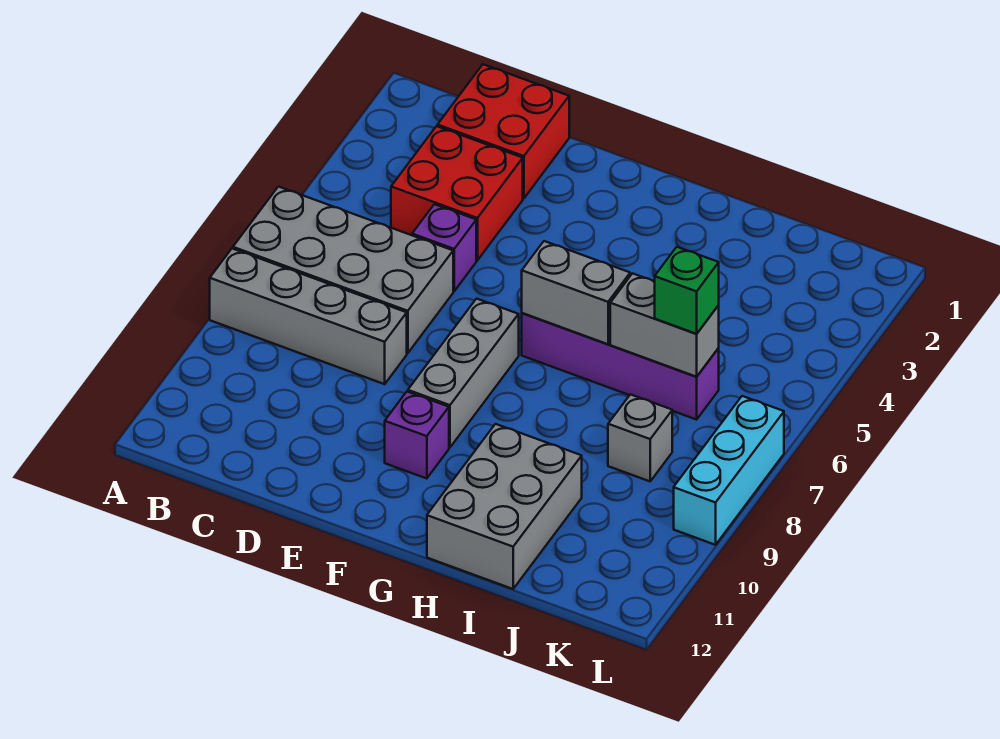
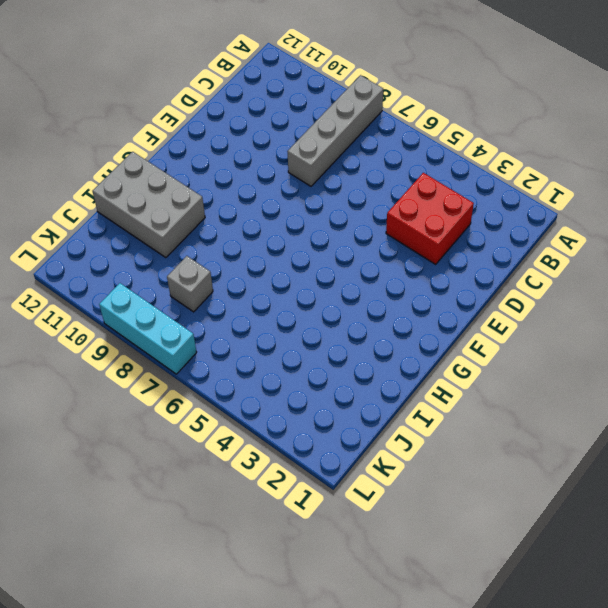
none -> grey 2x4 brick [233,187,453,353]
none -> red 2x2 brick [437,64,569,198]
none -> purple 1x1 brick [412,204,476,291]

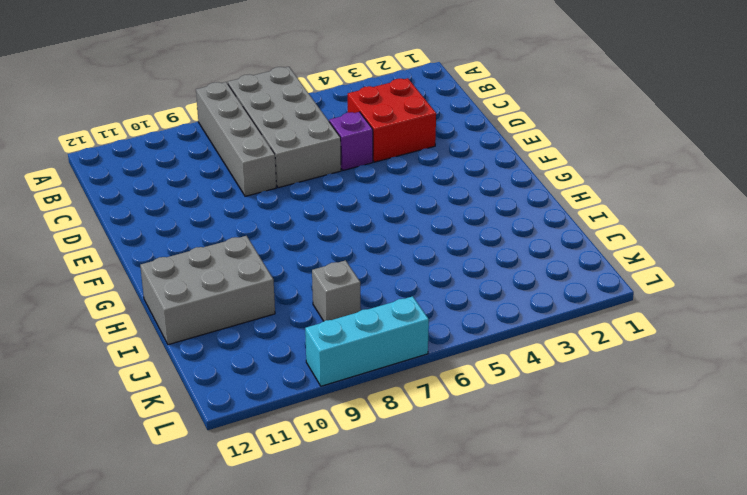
none -> red 2x2 brick [437,64,569,198]
none -> grey 1x3 brick [408,299,519,448]
none -> purple 1x1 brick [385,392,449,479]

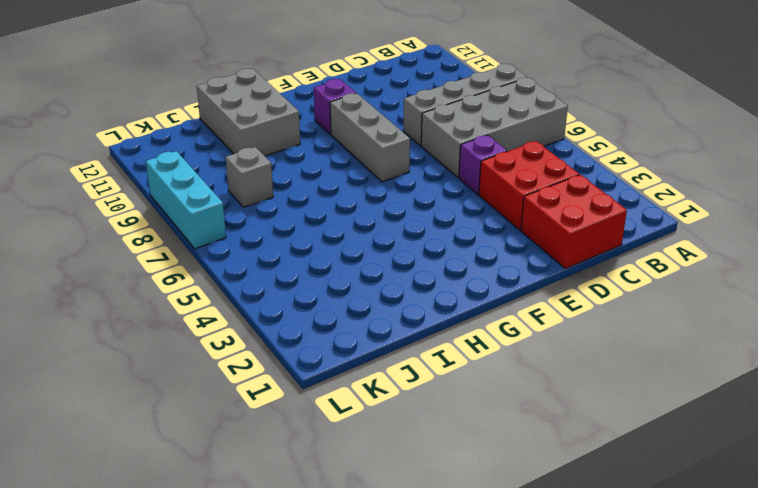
none -> purple 1x4 brick [522,313,719,420]
none -> grey 1x2 brick [522,241,630,344]
none -> grey 1x2 brick [610,273,719,377]

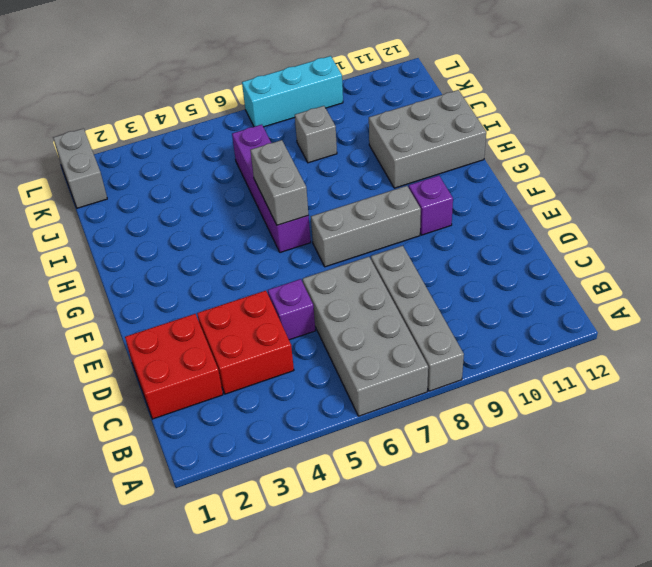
grey 1x2 brick [53,129,107,208] -> grey 1x2 brick moved to [610,273,719,377]
none -> green 1x1 brick [655,247,719,334]

